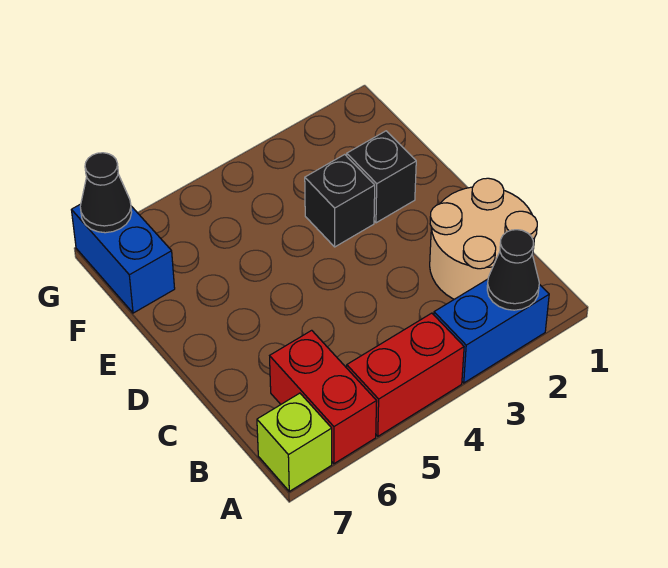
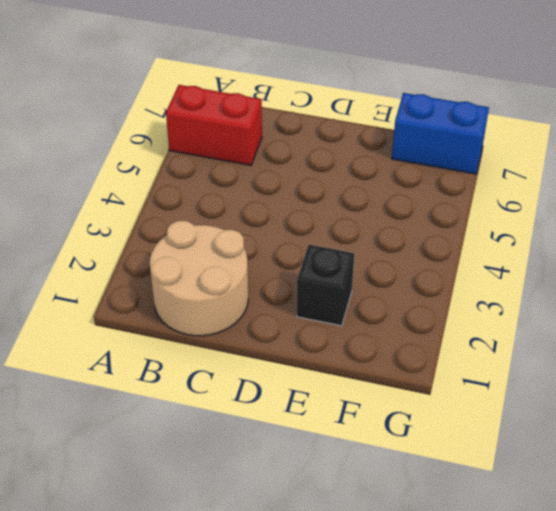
none -> blue 1x2 brick [434,279,549,383]
none -> red 1x2 brick [347,313,464,436]

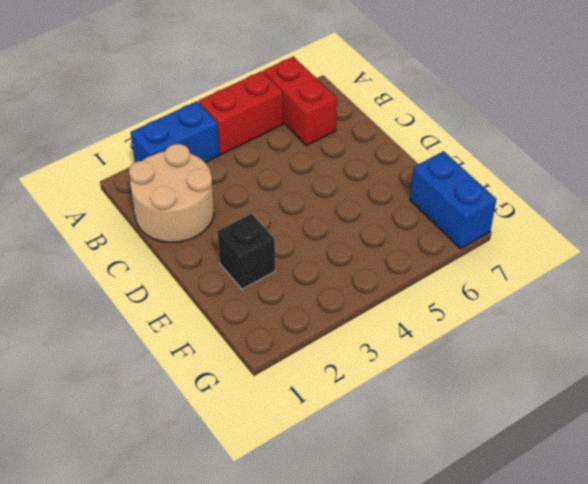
none -> lime 1x1 brick [257,393,332,491]
none -> black 1x1 brick [305,154,375,247]

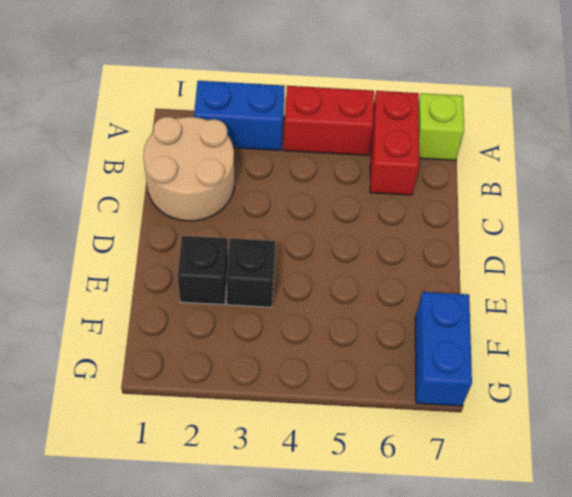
none -> black 1x1 cone [487,230,539,310]
none -> black 1x1 cone [80,153,132,233]

